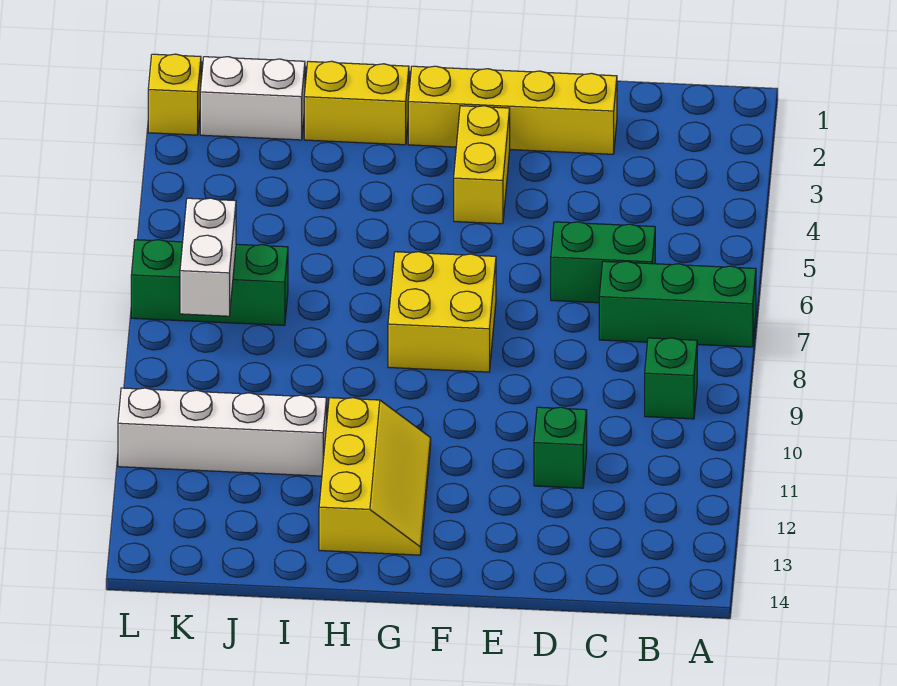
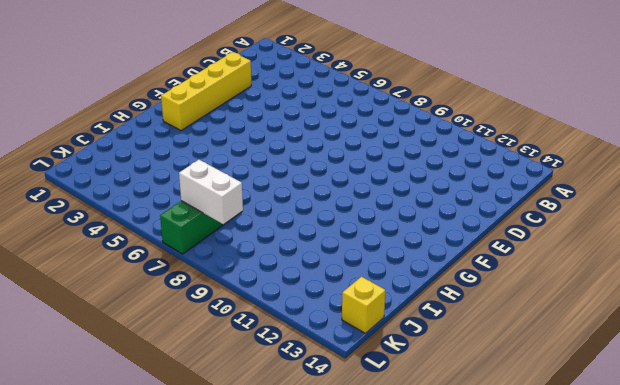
yellow 1x1 brick [342,277,385,333] -> yellow 1x1 brick moved to [148,54,201,135]
none -> green 1x3 brick [599,261,756,347]
none -> green 1x1 brick [645,338,697,419]
none -> green 1x2 brick [551,222,655,303]

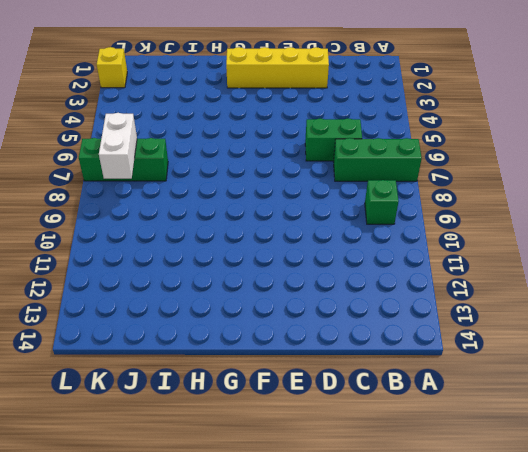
none -> green 1x1 brick [534,407,587,488]
none -> yellow 1x2 brick [454,106,510,224]
none -> yellow 2x2 brick [388,252,496,372]

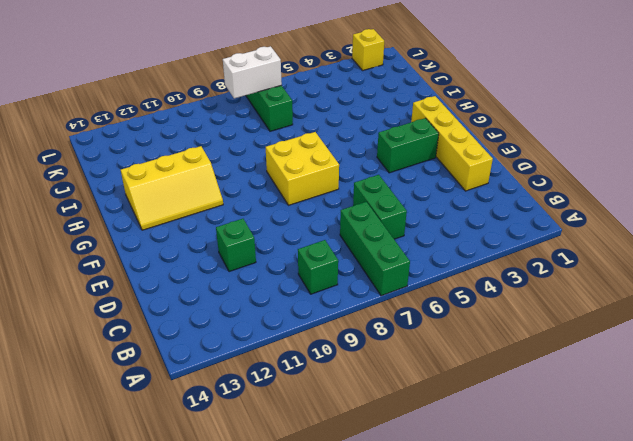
green 1x2 brick [377,118,439,173] -> yellow 1x2 brick [454,106,510,224]
none -> yellow 1x2 brick [304,61,409,145]
none -> white 1x4 brick [118,388,327,476]
none -> white 1x2 brick [200,57,305,140]

